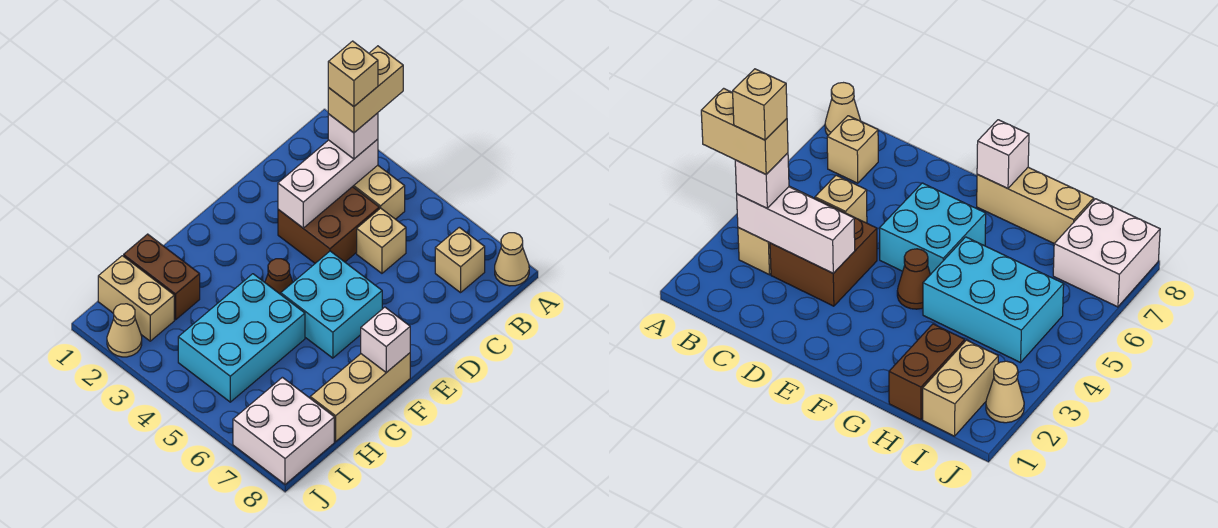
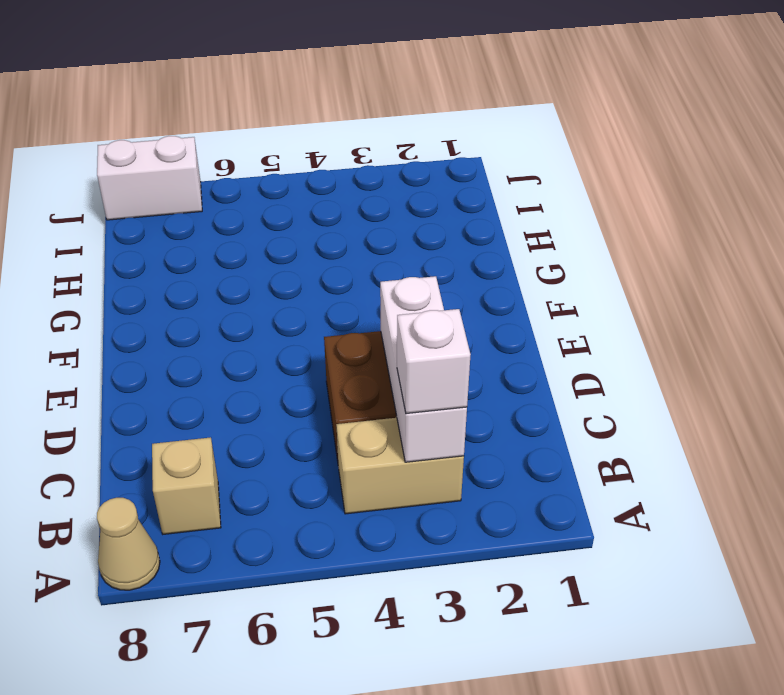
white 1x2 brick [97,136,202,220] -> white 2x2 brick [233,377,334,484]
none -> tan 1x1 brick [357,208,406,273]
none -> cyan 2x2 brick [281,251,382,358]
none -> brown 1x1 cone [265,259,293,294]

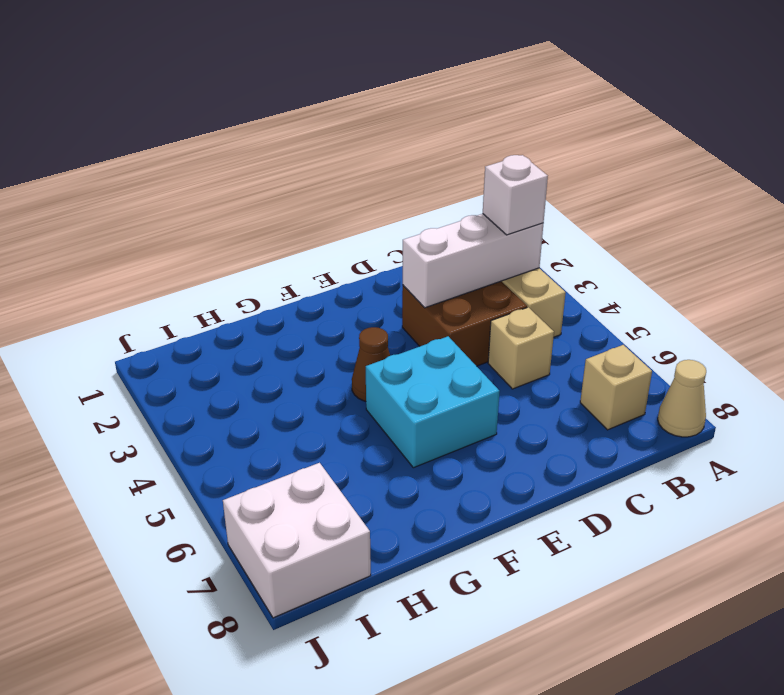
none -> tan 1x3 brick [310,353,410,441]
none -> cyan 2x3 brick [178,274,305,402]
none -> brown 1x2 brick [124,234,200,320]

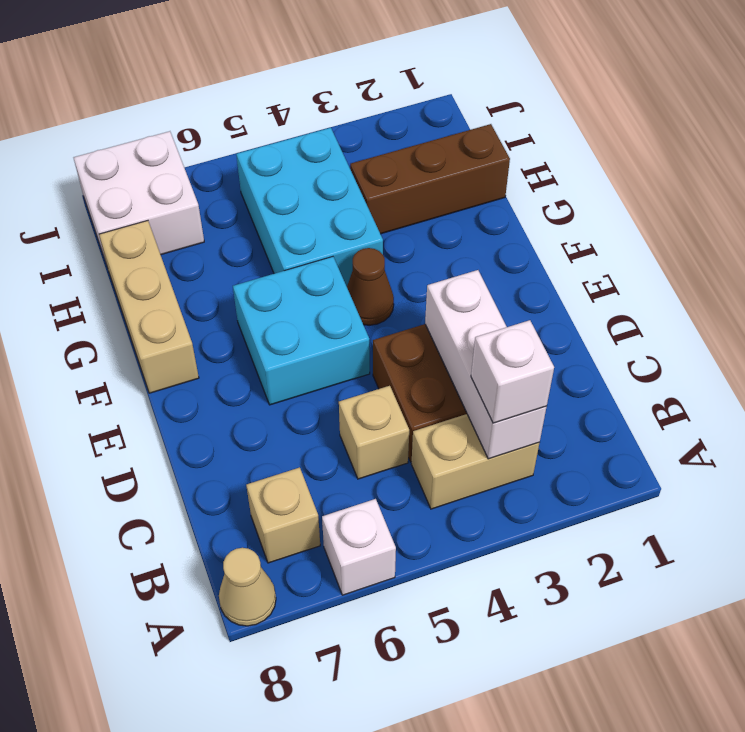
white 1x1 brick [322,499,396,595] -> white 1x1 brick moved to [361,307,410,372]
brown 1x3 brick [350,124,510,234] -> brown 1x2 brick [124,234,200,320]
none -> tan 1x2 brick [98,256,174,341]
none -> tan 1x1 cone [107,304,142,357]
none -> tan 1x2 brick [328,46,403,133]

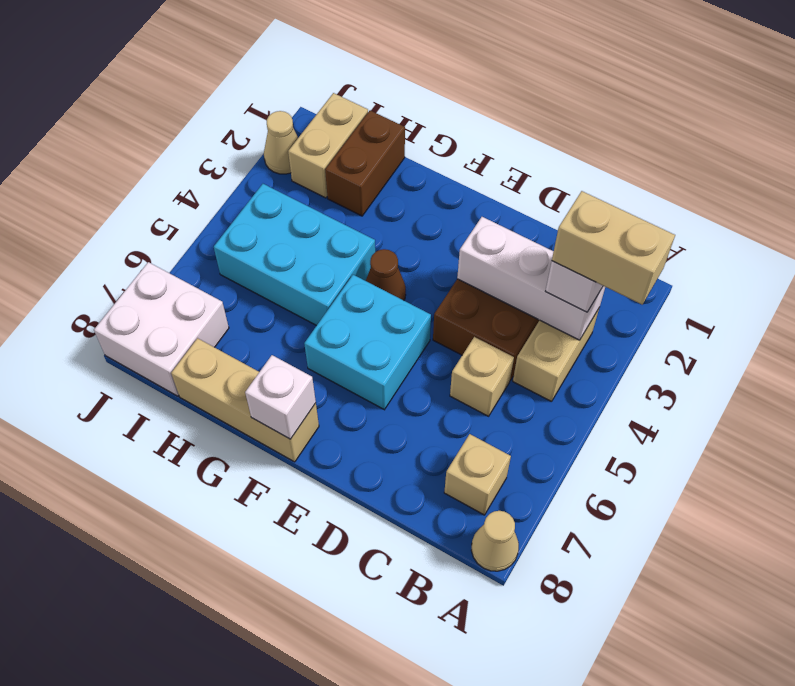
none -> tan 1x1 brick [328,41,378,106]

